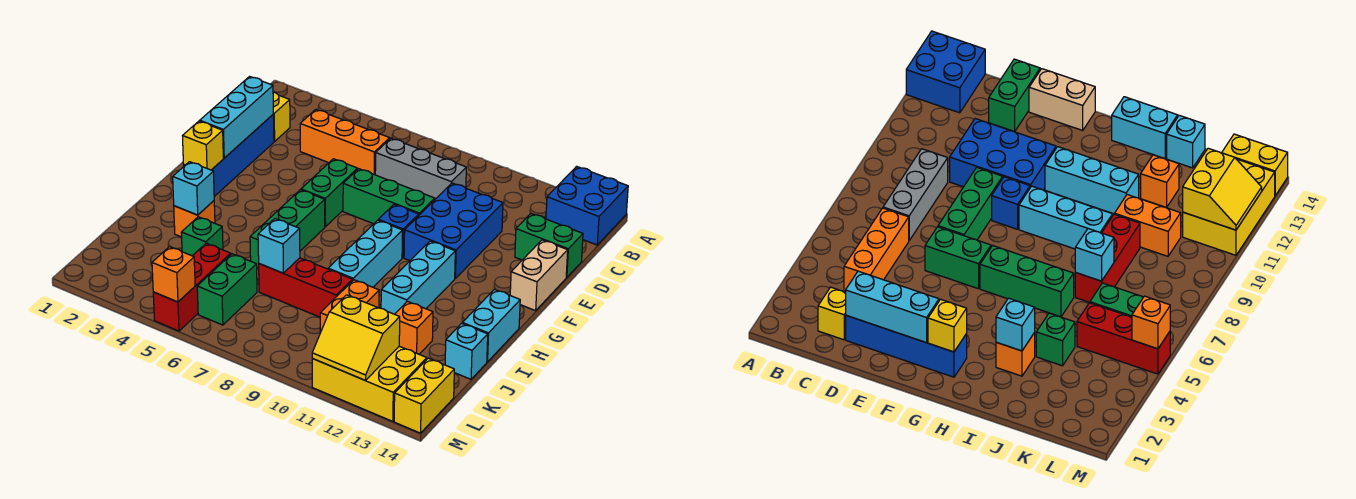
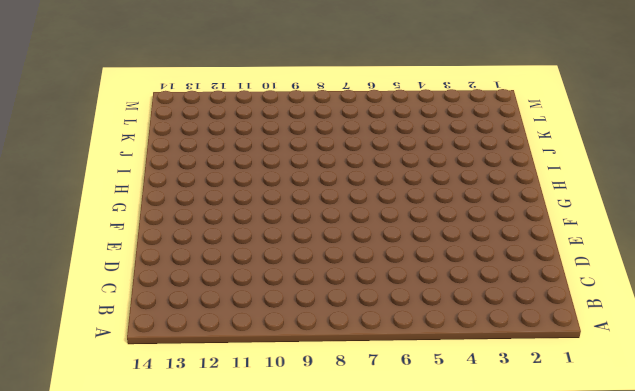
none -> blue 2x2 brick [546,166,628,245]
none -> yellow 1x1 brick [273,92,290,141]
none -> orange 1x3 brick [300,110,390,175]
none -> grey 1x3 brick [375,138,466,199]

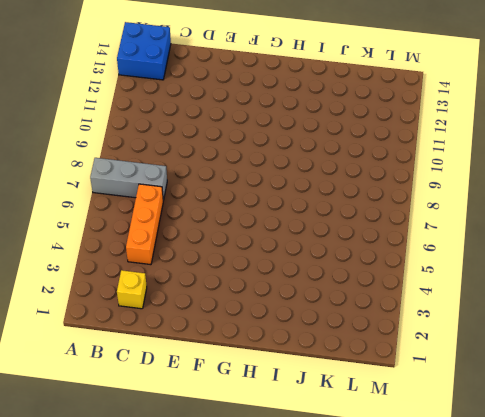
grey 1x3 brick [90,158,167,201] -> grey 1x3 brick turned to [375,138,466,199]
none -> blue 1x4 brick [184,115,274,197]
none -> blue 2x3 brick [404,183,503,278]
none -> green 1x2 brick [515,214,583,277]
none -> green 1x2 brick [301,159,358,227]

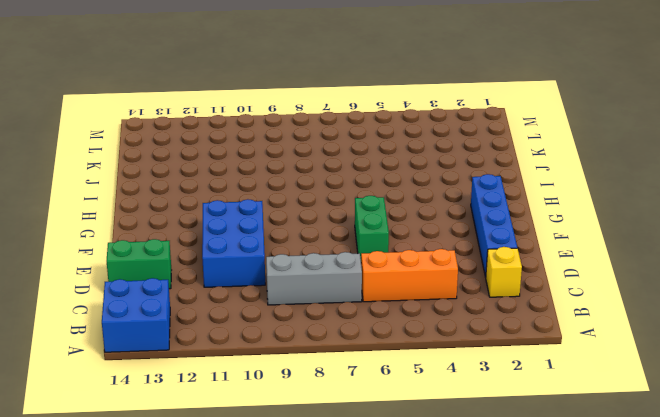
none -> green 1x3 brick [343,169,435,224]
none -> tan 1x2 brick [510,240,568,311]
none -> blue 1x1 brick [379,204,419,258]
none -> green 1x3 brick [250,190,325,268]

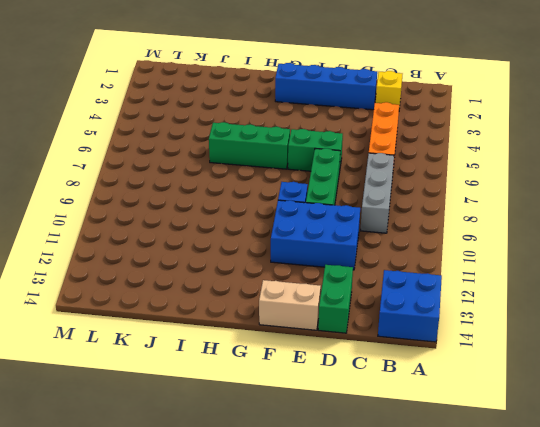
none -> cyan 1x3 brick [328,220,403,287]
none -> cyan 1x3 brick [381,241,455,314]
none -> cyan 1x2 brick [462,289,520,362]
none -> orange 1x1 brick [174,201,215,237]

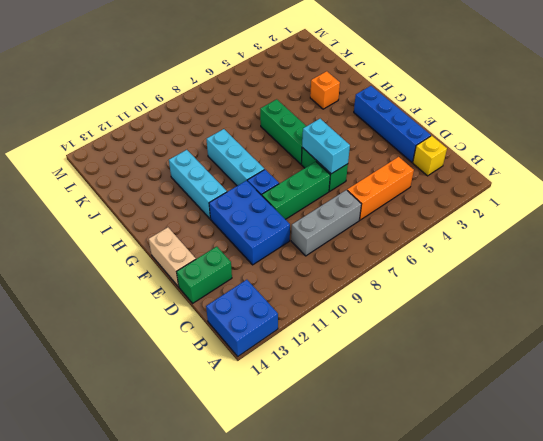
cyan 1x2 brick [302,119,350,174] -> cyan 1x2 brick moved to [462,289,520,362]
none -> green 1x1 brick [181,217,223,256]
none -> red 1x3 brick [259,258,353,317]
none -> orange 1x2 brick [320,280,379,333]
none -> orange 1x1 brick [395,301,433,354]

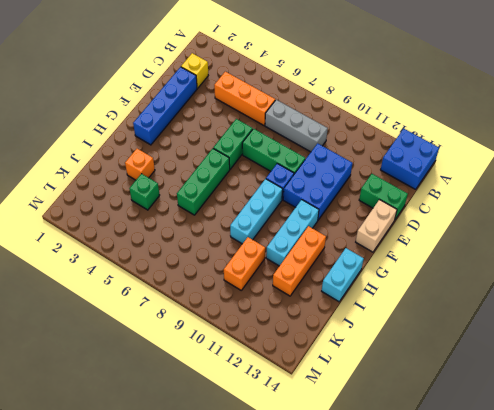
orange 1x3 brick [273,226,326,296] -> orange 1x1 brick [395,301,433,354]
none -> red 1x3 brick [259,258,353,317]
none -> cyan 1x1 brick [445,323,488,379]
none -> red 1x3 brick [153,243,231,331]
none -> green 1x2 brick [197,254,257,325]

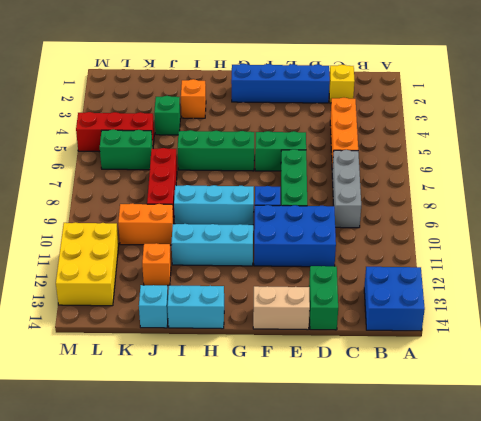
none -> yellow 1x2 brick [394,358,454,433]
none -> cyan 1x3 brick [200,77,273,158]
none -> yellow 1x1 brick [183,121,223,170]
none -> cyan 1x1 brick [173,162,214,215]

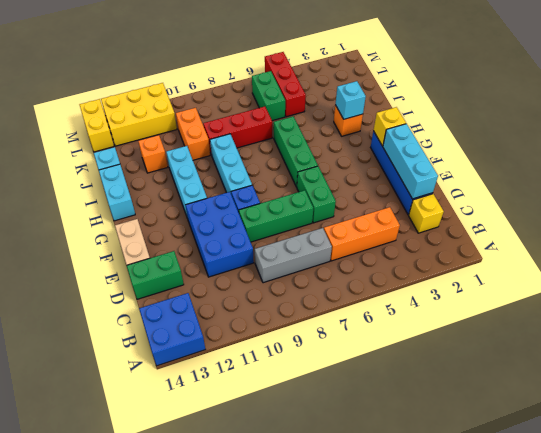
none -> green 1x1 brick [181,217,223,256]
none -> cyan 1x1 brick [258,219,300,273]
none -> yellow 2x2 slope [312,295,400,381]
none -> orange 1x1 brick [152,247,195,302]

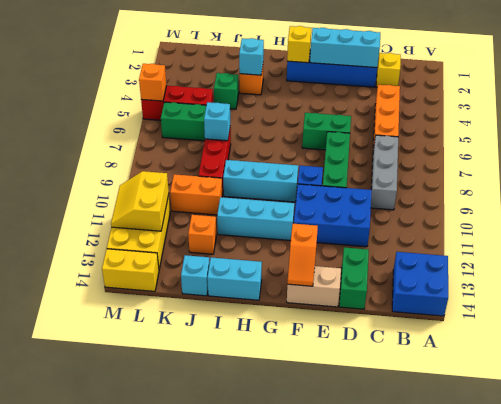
orange 1x2 slope [287,223,318,286] -> none
none -> green 1x3 brick [250,190,325,268]

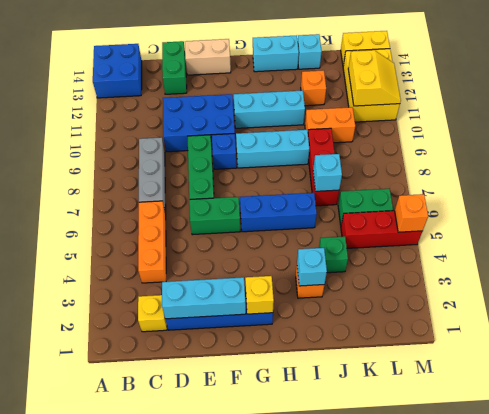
blue 1x3 brick [240,193,317,232] -> green 1x3 brick [250,190,325,268]

